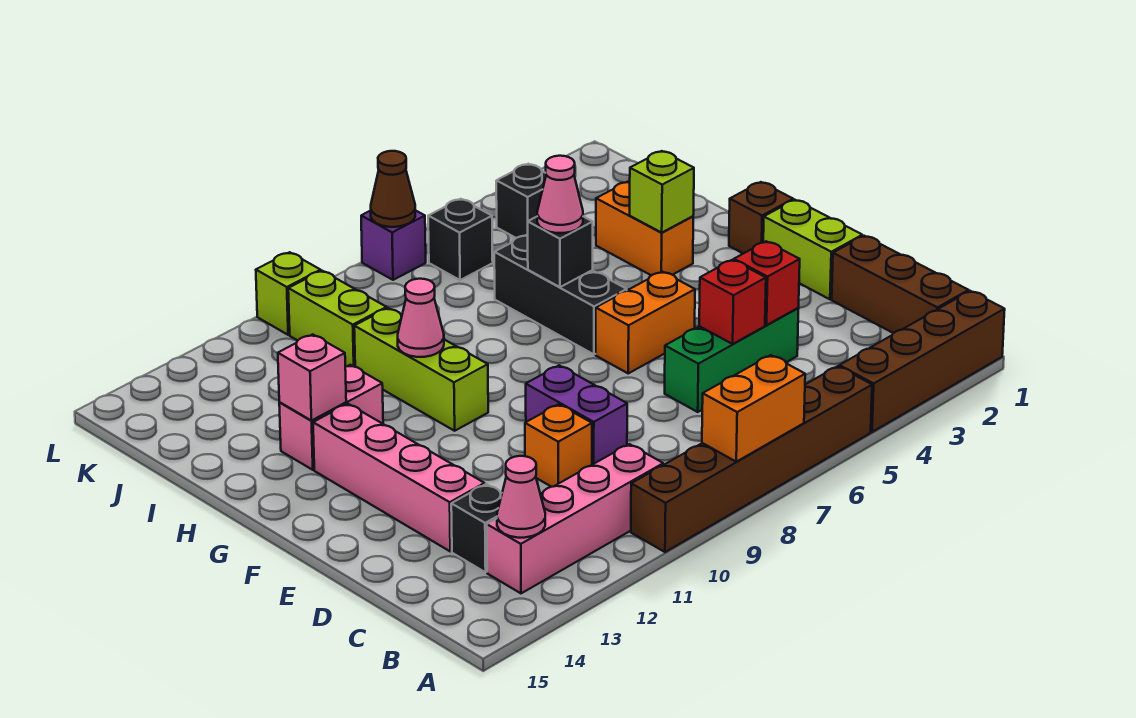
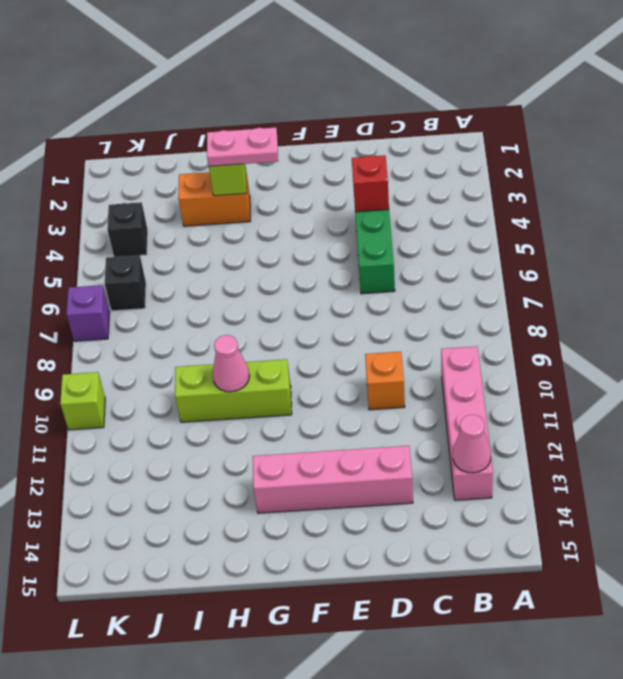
pink 1x2 plate [207,127,278,166] -> none
none -> brown 1x4 brick [839,291,1005,432]
none -> brown 1x6 brick [631,366,872,552]
none -> brown 1x3 brick [832,236,969,333]
none -> black 1x1 brick [451,484,502,572]

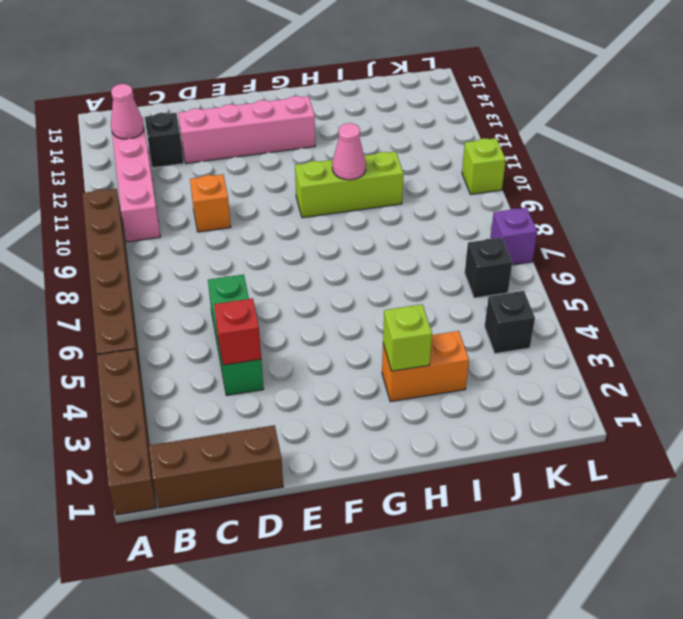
none -> purple 1x2 brick [526,365,627,465]
none -> lime 1x2 brick [763,200,862,299]
none -> orange 1x2 brick [596,272,695,373]
none -> brown 1x1 brick [729,182,793,254]

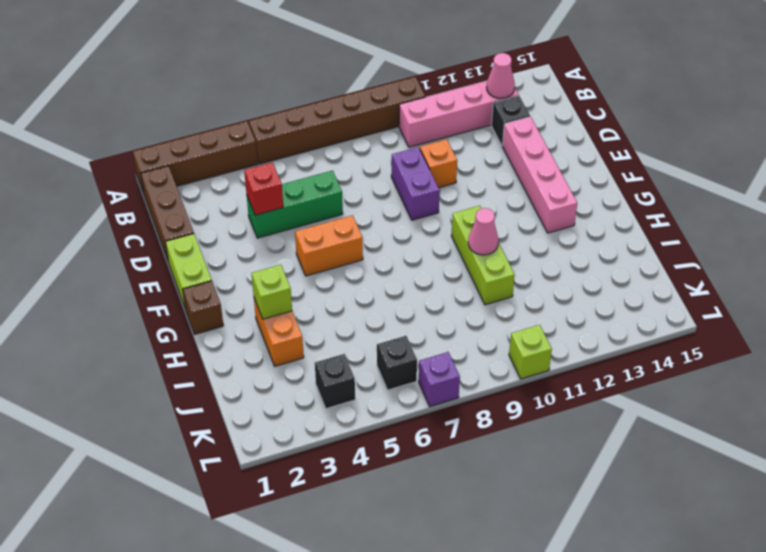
none -> black 1x3 brick [494,235,627,354]
none -> pink 1x2 brick [279,365,383,470]
none -> lime 1x2 brick [288,271,387,367]
none -> orange 1x2 brick [702,355,805,462]

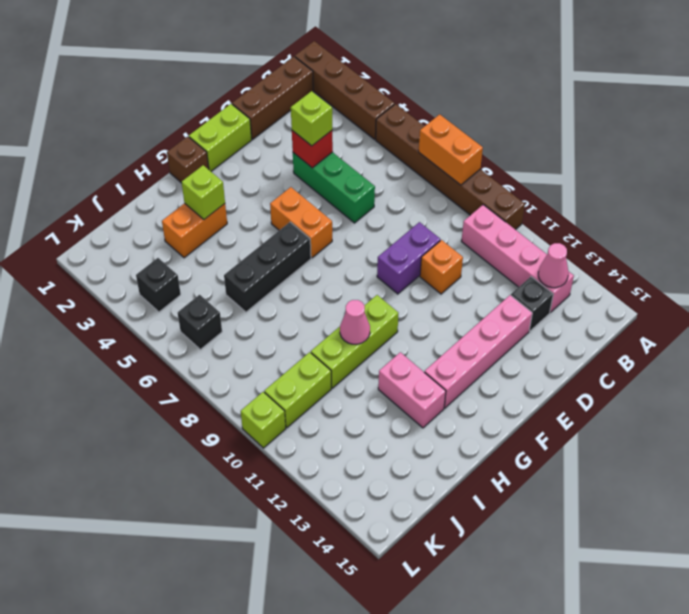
lime 1x1 brick [291,91,332,146] -> none
none -> purple 1x1 brick [361,210,426,280]
none -> red 1x1 brick [699,260,766,344]
none -> black 1x1 brick [528,217,593,287]
none -> pink 1x1 brick [278,334,346,421]

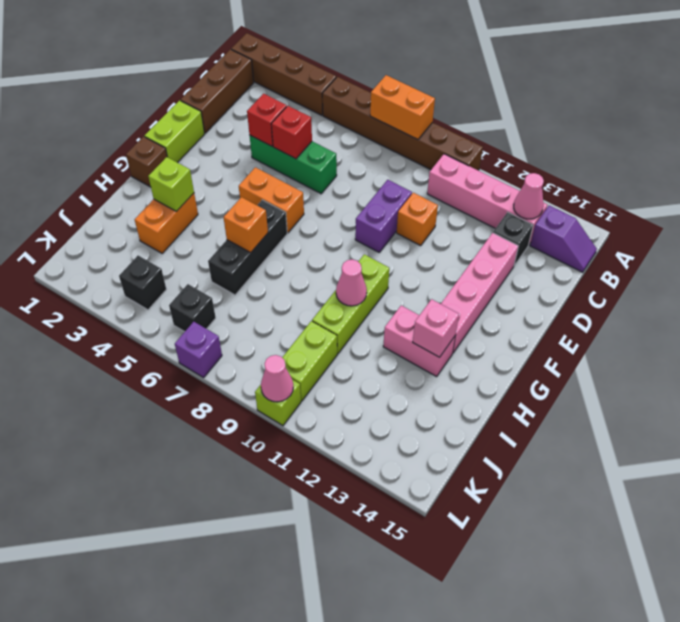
purple 1x2 slope [530,205,597,272] -> none
orange 1x1 brick [223,197,268,252] -> black 1x1 brick [528,217,593,287]
pink 1x1 cone [261,355,293,402] -> pink 1x1 cone moved to [537,156,583,233]
none -> brown 1x1 cone [371,151,415,227]

